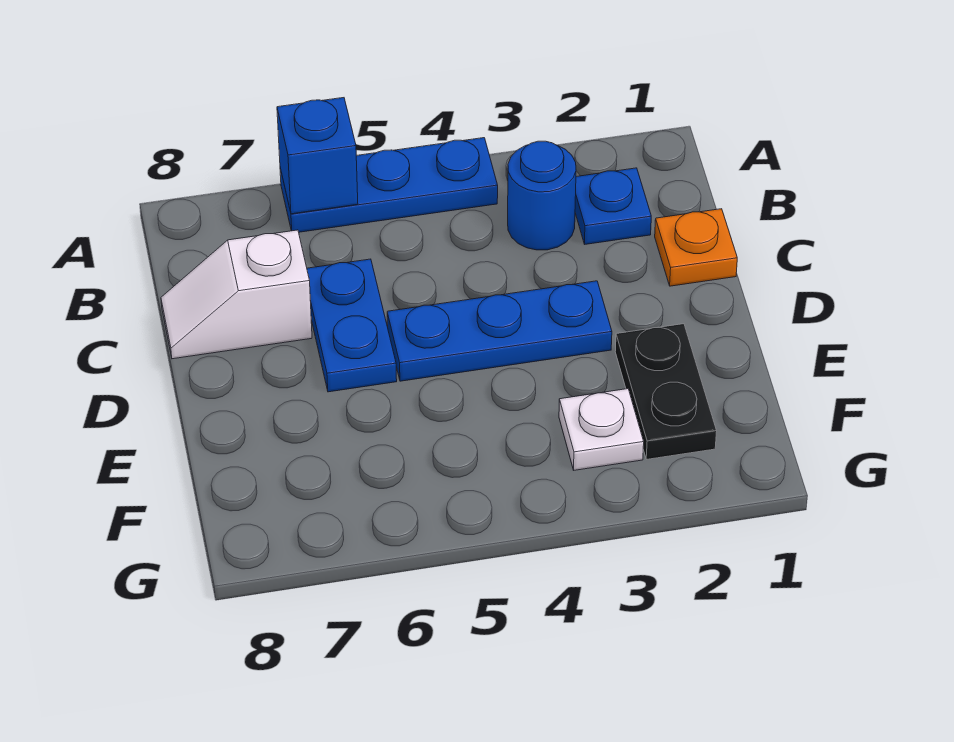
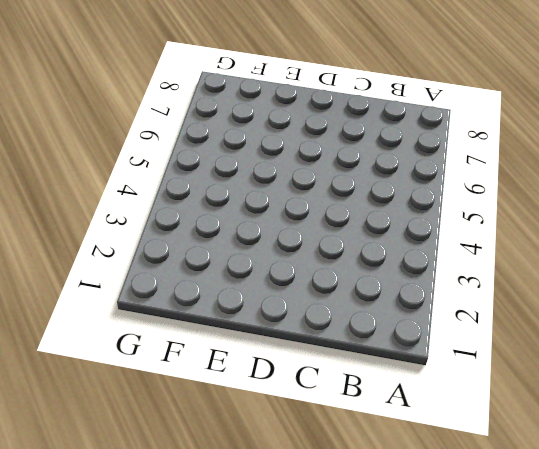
none -> blue 1x3 plate [280,138,498,232]
none -> blue 1x1 plate [575,168,651,244]

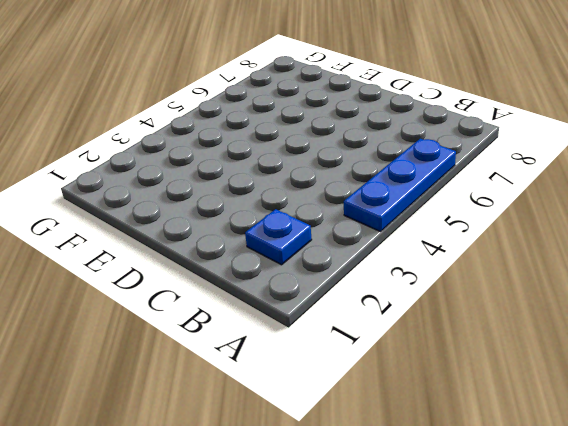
none -> blue 1x1 round brick [508,141,576,250]
none -> orange 1x1 plate [655,209,737,286]

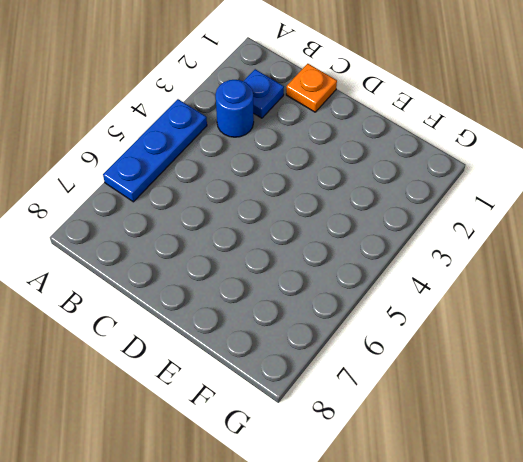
none -> blue 1x2 plate [307,259,397,392]
none -> white 1x2 slope [161,230,312,359]

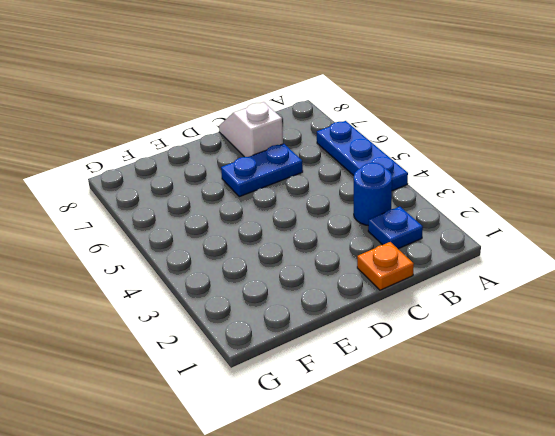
none -> blue 1x3 plate [387,281,612,381]
none -> black 1x2 plate [615,324,717,459]

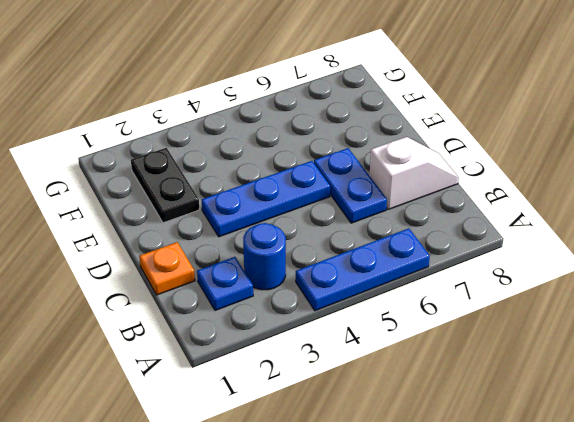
none -> white 1x1 plate [559,389,644,470]
none -> blue 1x1 brick [277,98,358,214]

